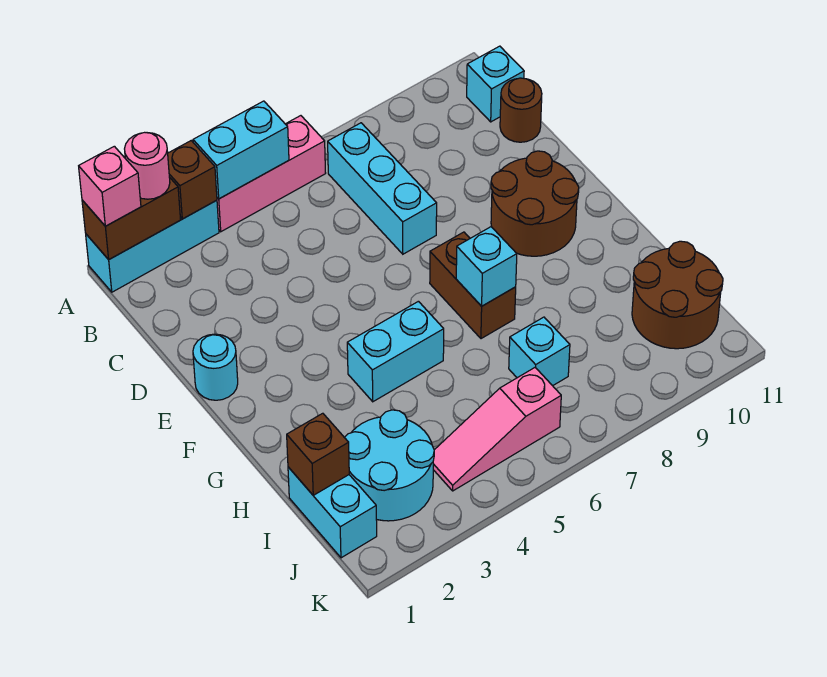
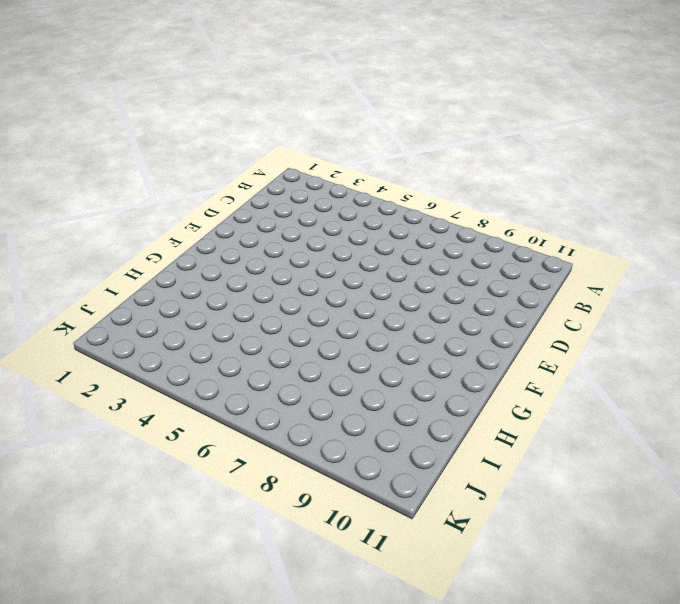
none -> cyan 1x3 brick [86,200,219,292]
none -> pink 1x3 brick [217,116,326,232]
none -> cyan 1x3 brick [328,123,437,254]

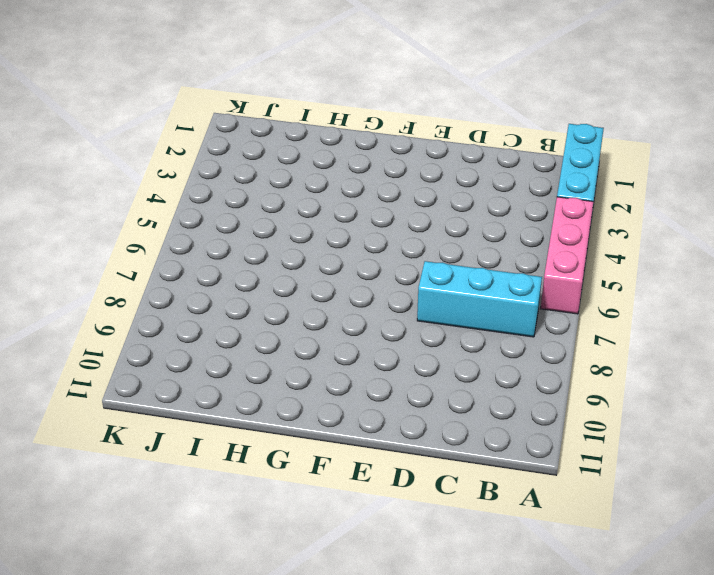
none -> cyan 1x1 brick [467,46,524,122]
none -> brown 1x1 round brick [500,78,542,142]
none -> cyan 1x1 round brick [193,334,238,400]

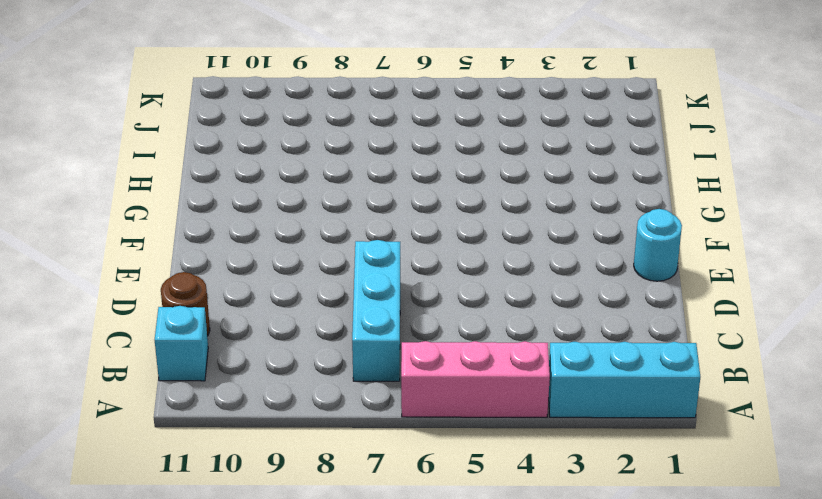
none -> brown 2x2 round brick [491,151,579,256]
none -> brown 1x2 brick [430,232,516,339]
none -> cyan 1x2 brick [347,301,444,402]

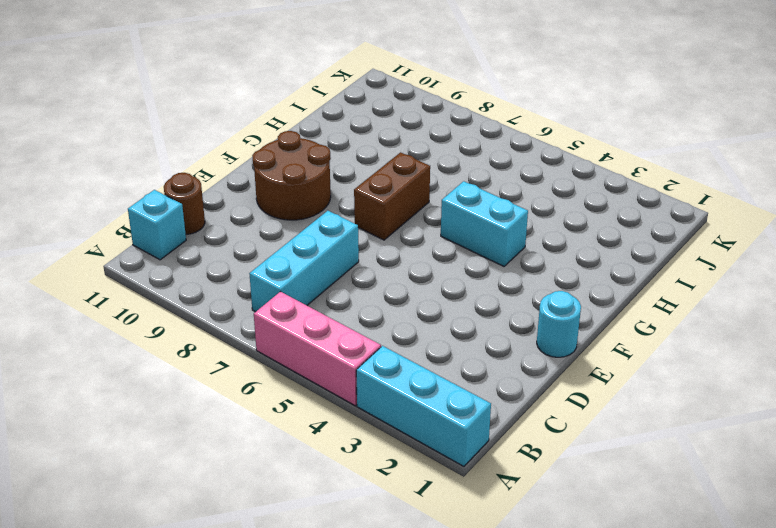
none -> cyan 1x2 brick [288,467,377,558]
none -> cyan 2x2 round brick [344,410,434,521]
none -> cyan 1x1 brick [509,317,570,386]

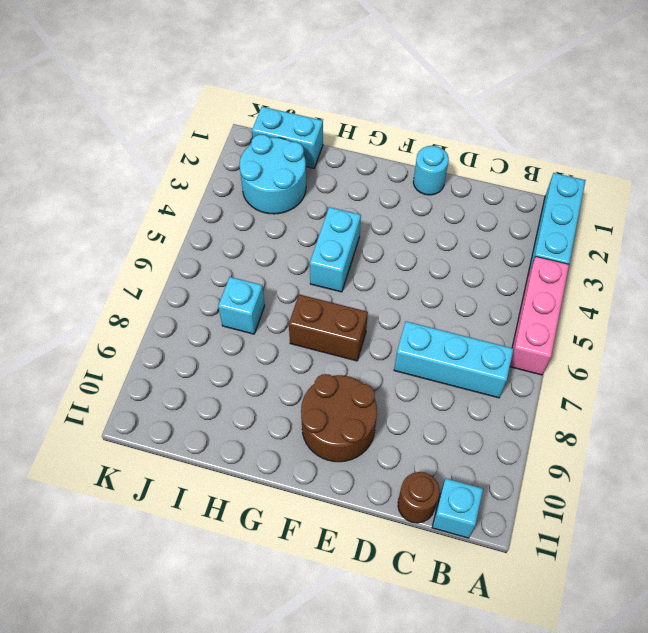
none -> brown 2x2 round brick [632,241,723,349]
none -> pink 1x3 slope [433,367,561,491]
none -> brown 1x2 brick [82,177,181,260]

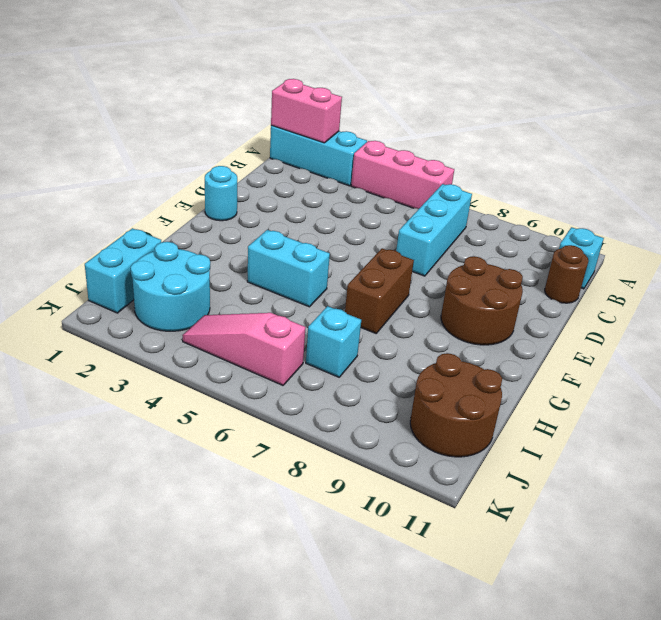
pink 1x2 brick [271,79,342,143] -> brown 1x2 brick [82,177,181,260]
none -> brown 1x1 brick [168,141,217,219]
none -> cyan 1x2 brick [193,101,289,199]
none -> cyan 1x1 brick [456,227,517,306]

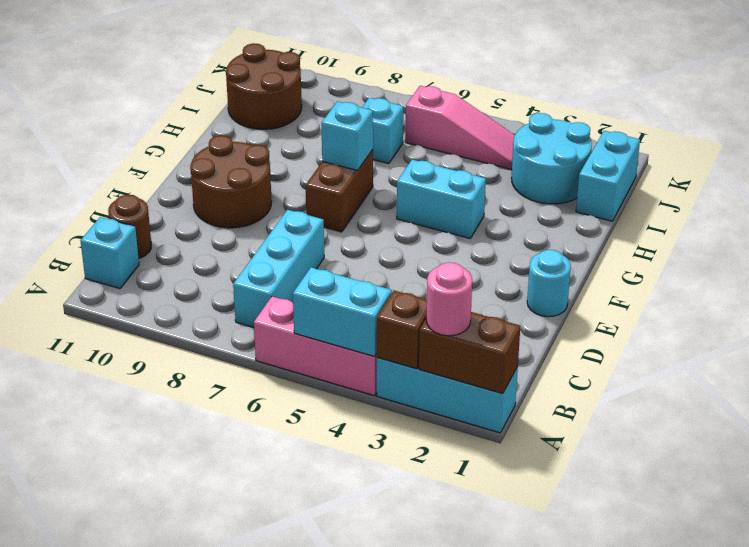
none -> brown 1x1 brick [287,413,349,495]
none -> pink 1x1 brick [79,146,141,226]

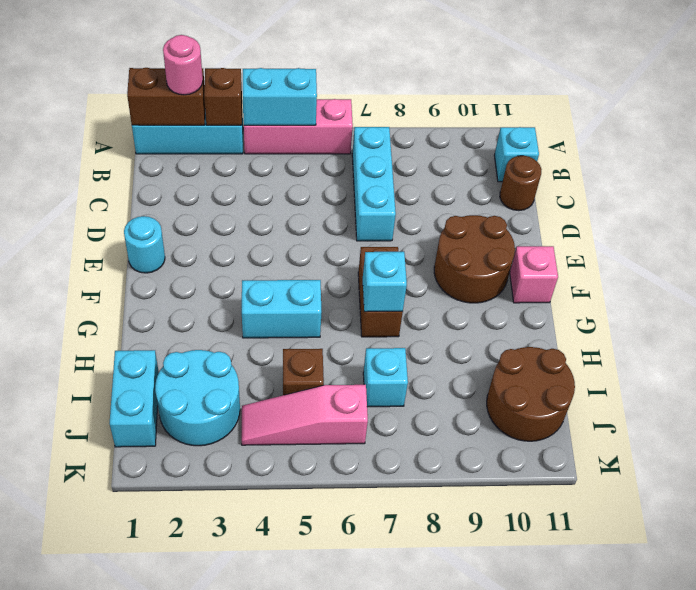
pink 1x1 brick [510,246,558,303] -> pink 1x1 brick moved to [79,146,141,226]
brown 1x1 brick [283,349,324,395] -> brown 1x1 brick moved to [287,413,349,495]

